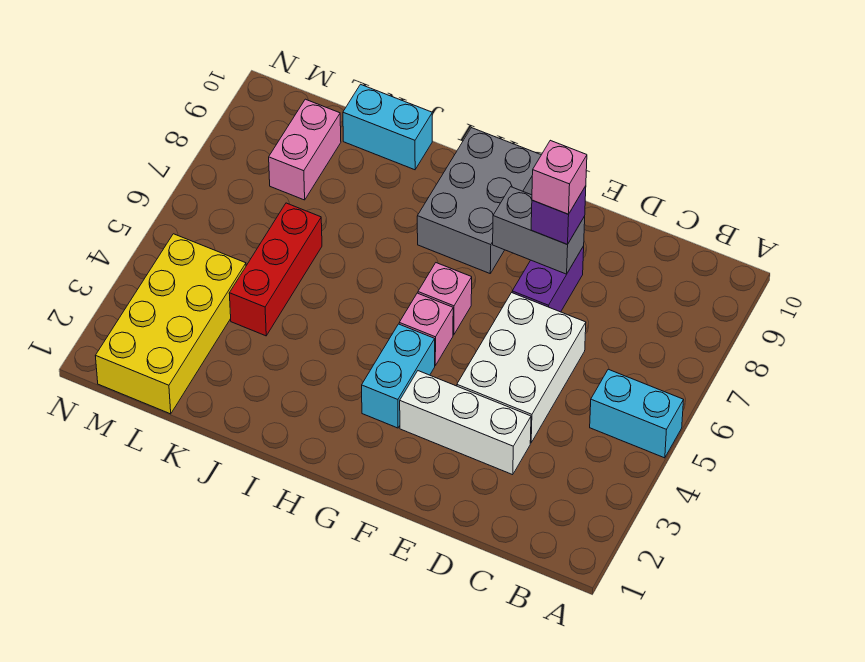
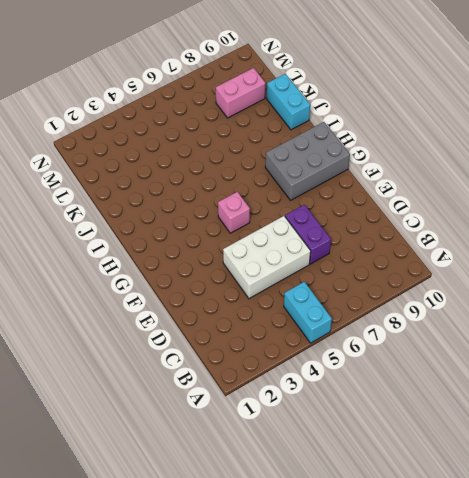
purple 1x2 brick [285,205,331,264] -> purple 1x2 brick turned to [512,246,584,312]
none -> white 1x3 brick [400,371,531,475]
none -> cyan 1x2 brick [362,324,435,428]
none -> pink 1x1 brick [418,263,472,335]

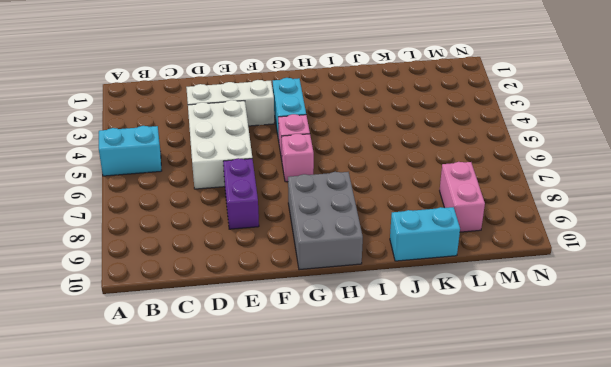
none -> red 1x3 brick [229,203,322,336]
none -> yellow 2x4 brick [96,234,246,414]
none -> grey 1x2 brick [493,187,585,274]

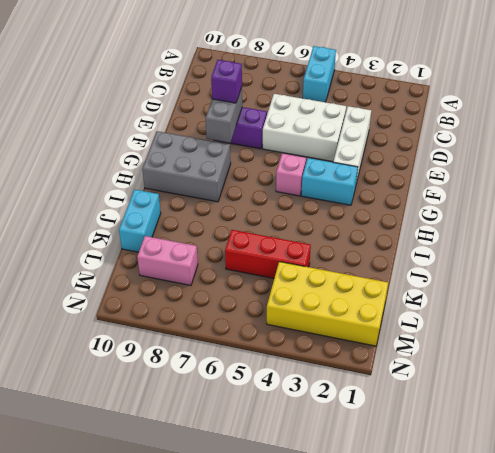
none -> pink 1x1 brick [418,263,472,335]
none -> pink 1x1 brick [532,140,587,214]

